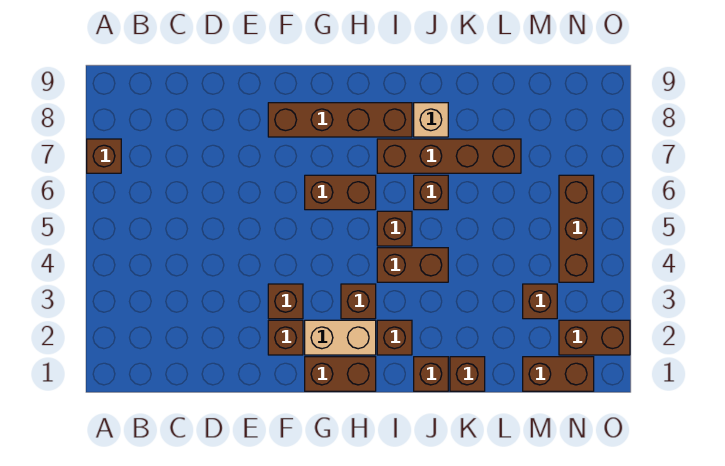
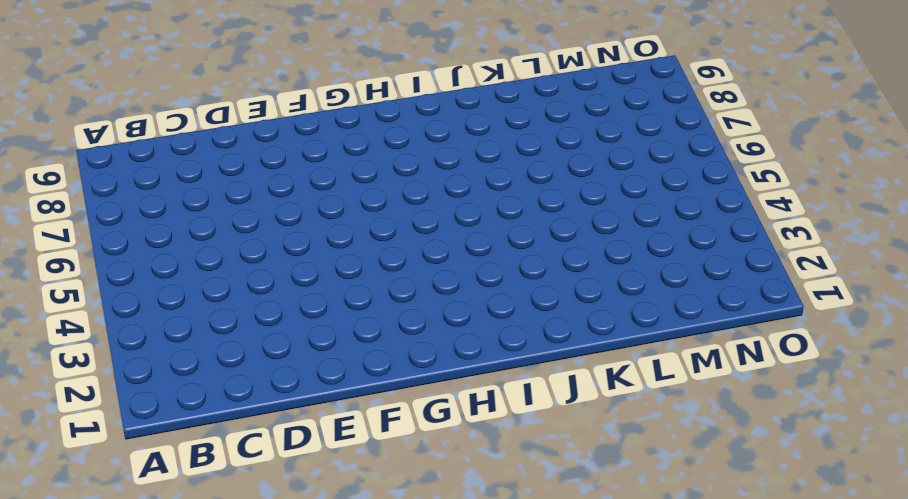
none -> brown 1x1 brick [87,139,121,173]
none -> brown 1x1 brick [268,320,303,355]
none -> brown 1x1 brick [268,284,303,319]

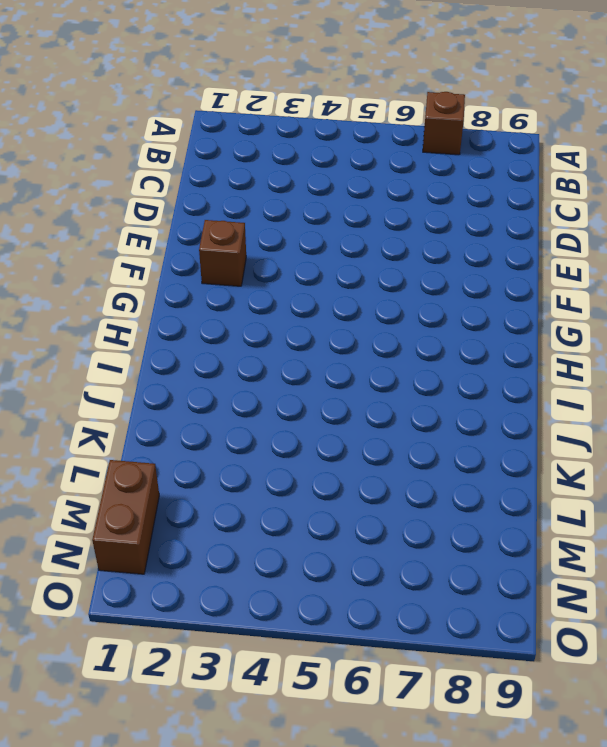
none -> brown 1x1 brick [268,284,303,319]
none -> brown 1x4 brick [268,103,412,137]
none -> brown 1x2 brick [305,357,376,391]

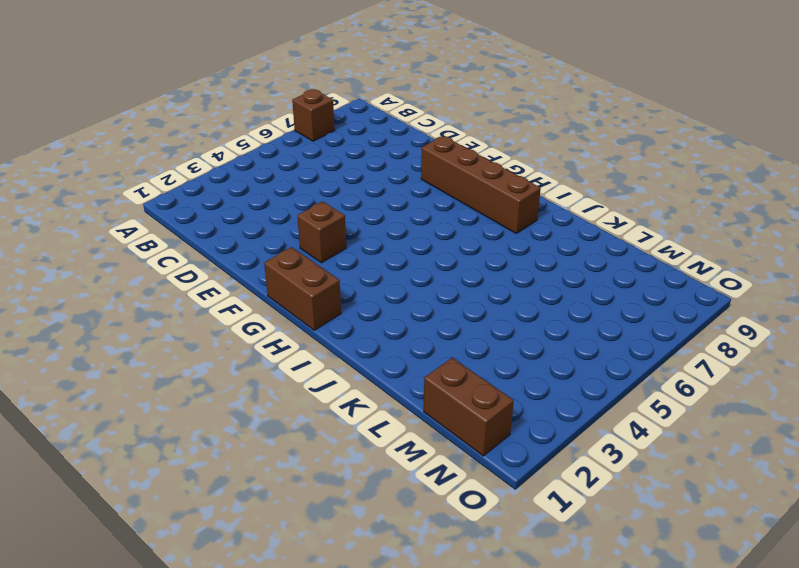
none -> brown 1x1 brick [268,320,303,355]
none -> tan 1x2 brick [305,320,376,355]
none -> brown 1x2 brick [305,175,376,210]

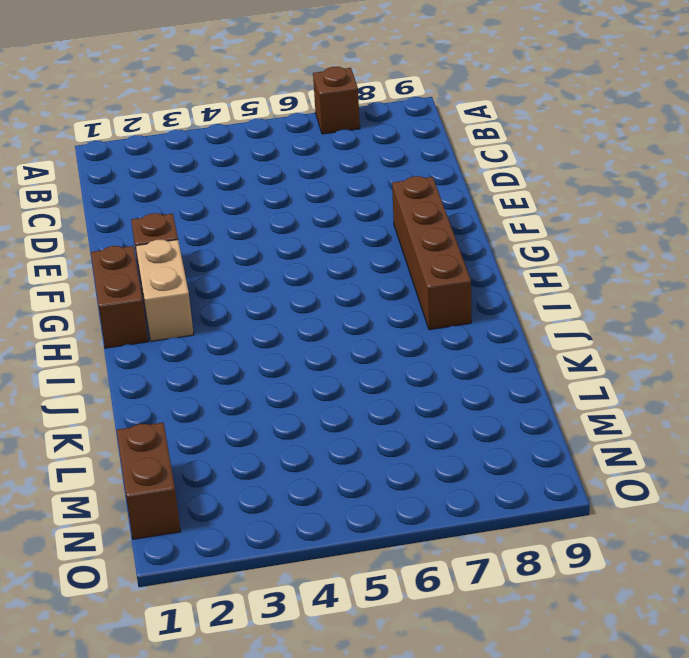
none -> brown 1x1 brick [268,284,303,319]
none -> brown 1x2 brick [305,175,376,210]
none -> brown 1x1 brick [341,284,376,319]

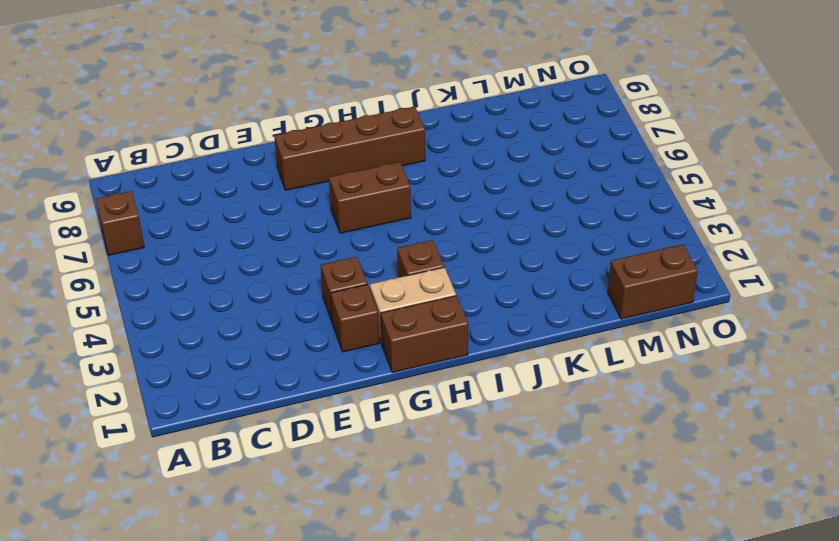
none -> brown 1x1 brick [377,320,412,355]
none -> brown 1x2 brick [377,248,448,282]
none -> brown 1x1 brick [377,211,412,246]

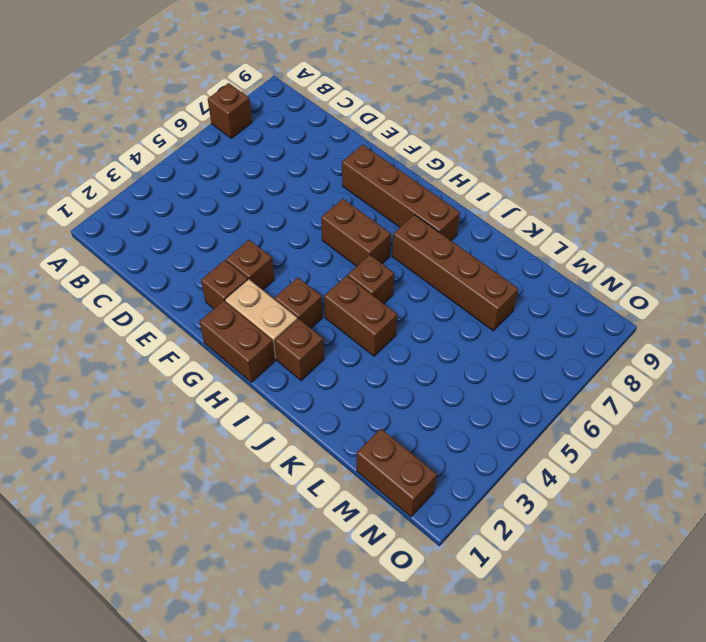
none -> brown 1x1 brick [414,357,448,391]
none -> brown 1x1 brick [414,175,448,210]
none -> tan 1x1 brick [414,103,448,137]

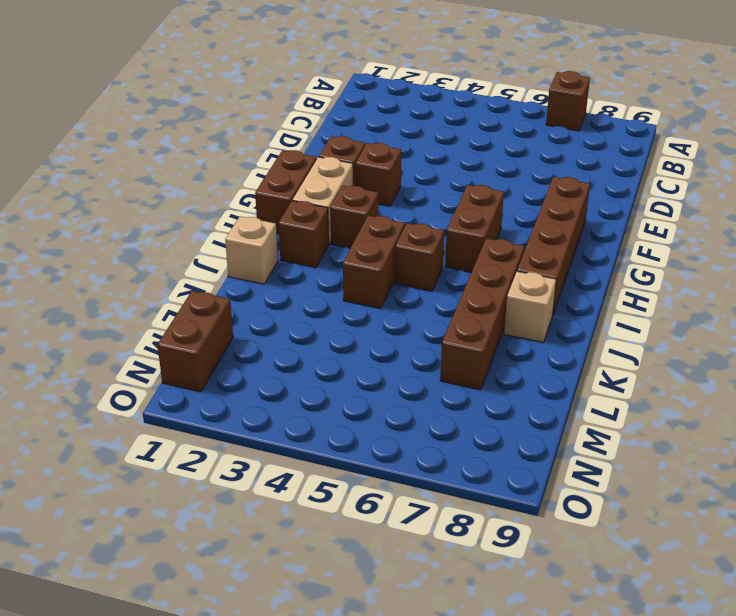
tan 1x1 brick [225,216,278,284] -> brown 1x1 brick [414,357,448,391]
none -> brown 1x1 brick [414,175,448,210]
none -> brown 1x1 brick [450,357,485,391]
none -> brown 1x1 brick [523,284,557,319]

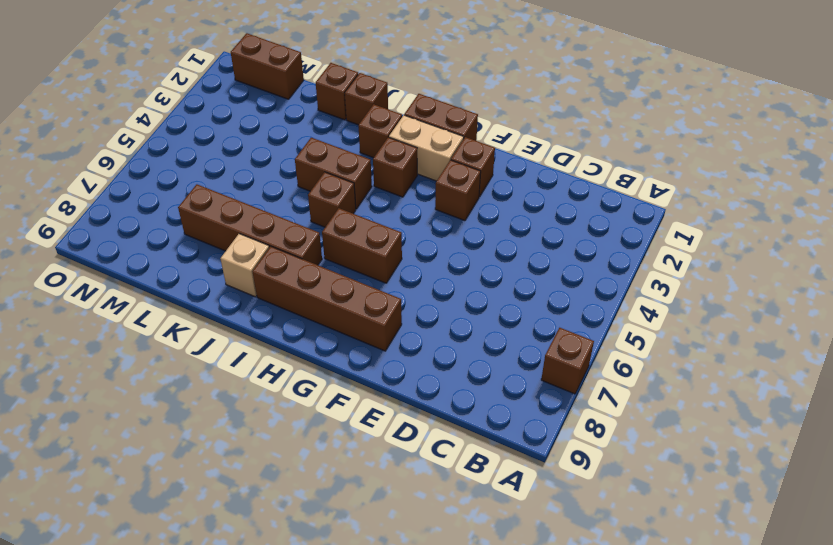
none -> brown 1x1 brick [414,175,448,210]
none -> brown 1x1 brick [523,284,557,319]
none -> brown 1x2 brick [559,320,630,355]

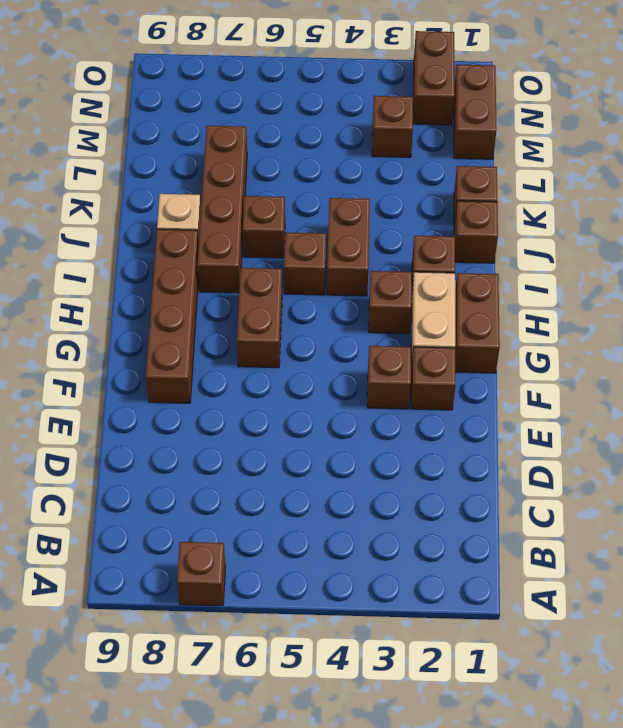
none -> brown 1x3 brick [559,175,594,282]

